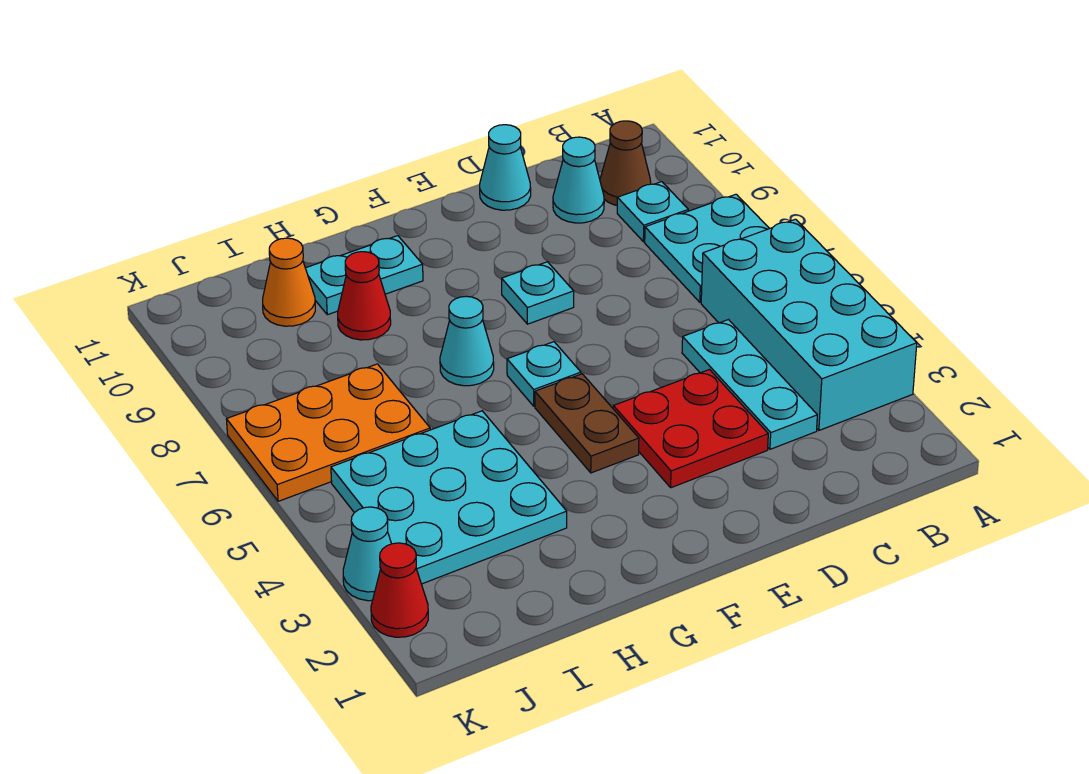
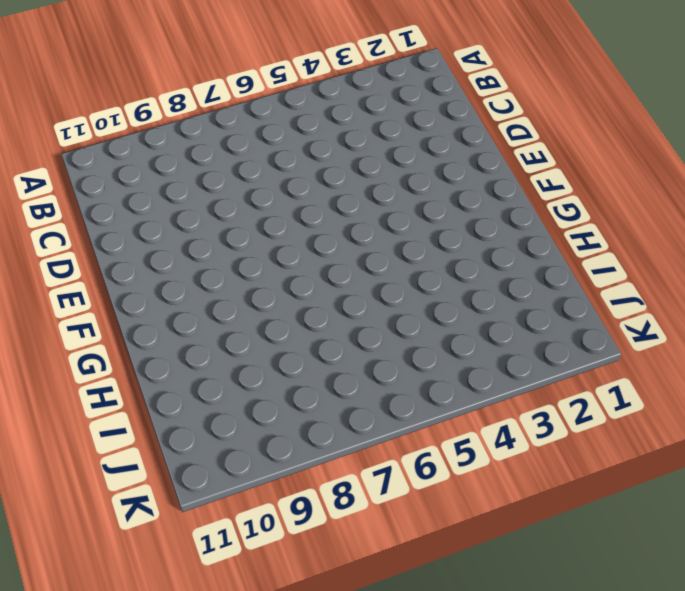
none -> cyan 2x4 brick [701,219,917,430]
none -> cyan 2x2 plate [645,194,770,302]
none -> cyan 1x1 plate [617,182,688,242]

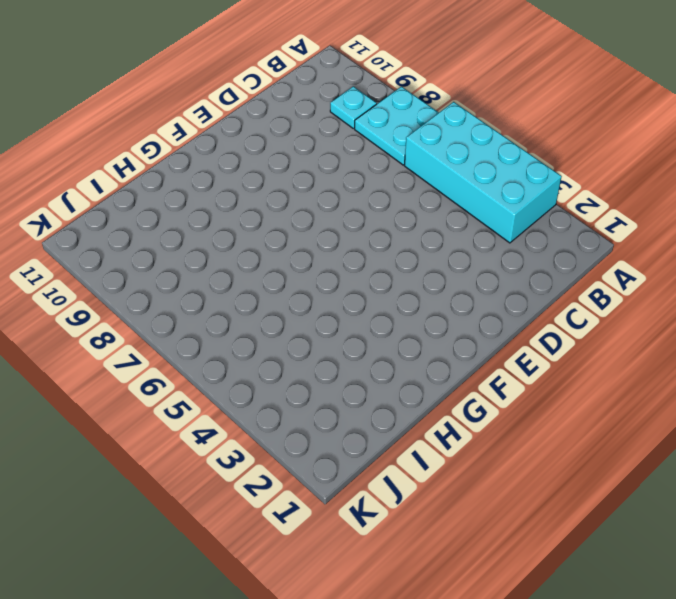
none -> brown 1x1 cone [600,121,651,205]
none -> cyan 1x3 plate [682,320,817,449]
none -> cyan 1x1 cone [553,137,604,223]

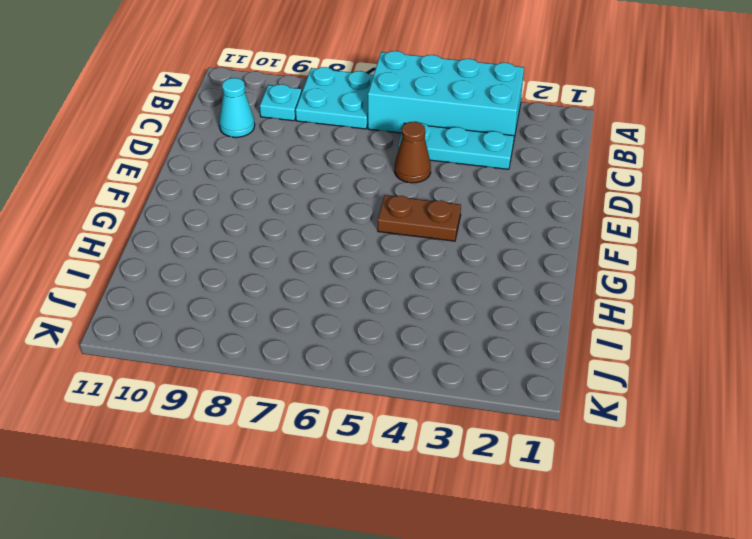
brown 1x1 cone [395,122,431,183] -> brown 1x1 cone moved to [600,121,651,205]
none -> red 2x2 plate [613,370,768,488]
none -> cyan 1x1 cone [480,125,531,210]
none -> cyan 1x1 plate [502,262,574,324]

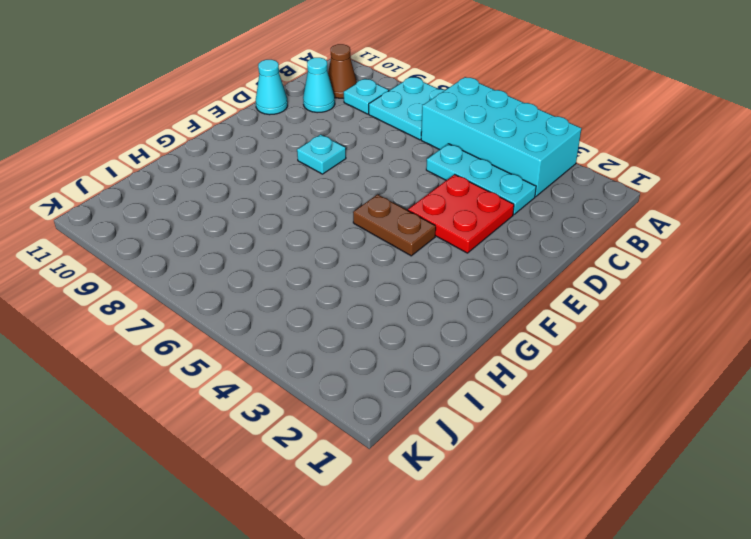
none -> cyan 1x1 plate [507,342,581,406]
none -> cyan 1x1 cone [440,296,494,386]
none -> cyan 1x2 plate [306,236,423,315]

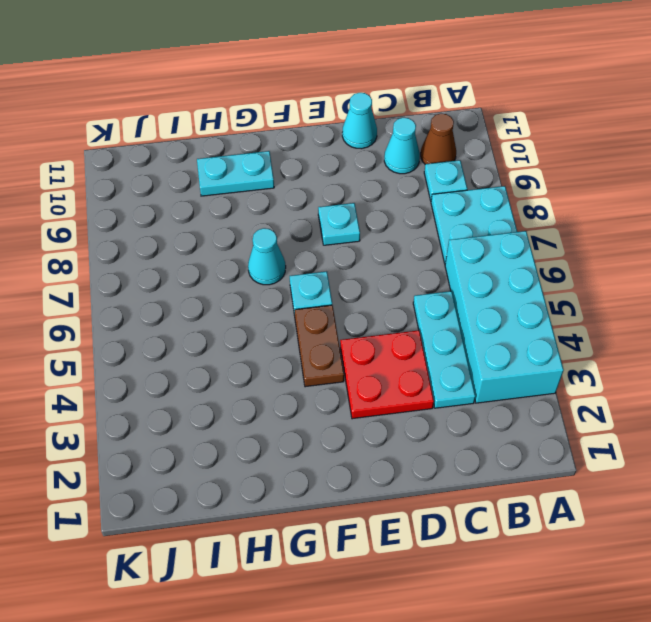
none -> cyan 3x3 plate [331,411,567,584]
none -> red 1x1 cone [338,252,391,340]
none -> orange 2x3 plate [226,364,430,501]

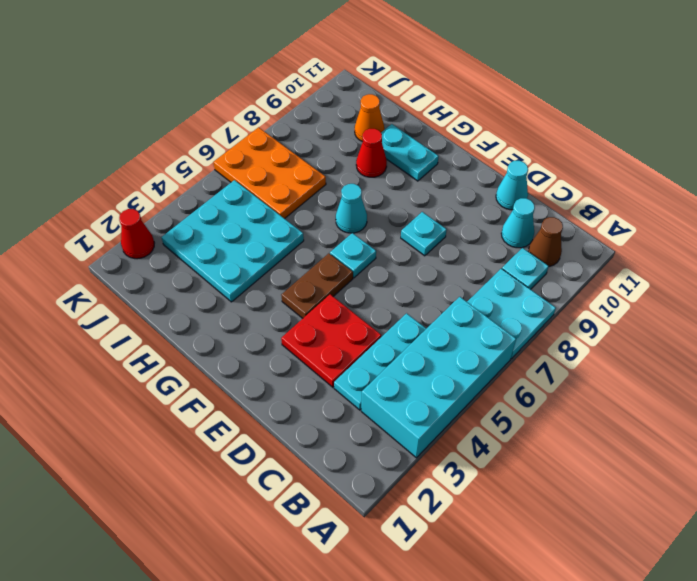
none -> cyan 1x1 cone [343,507,391,601]

